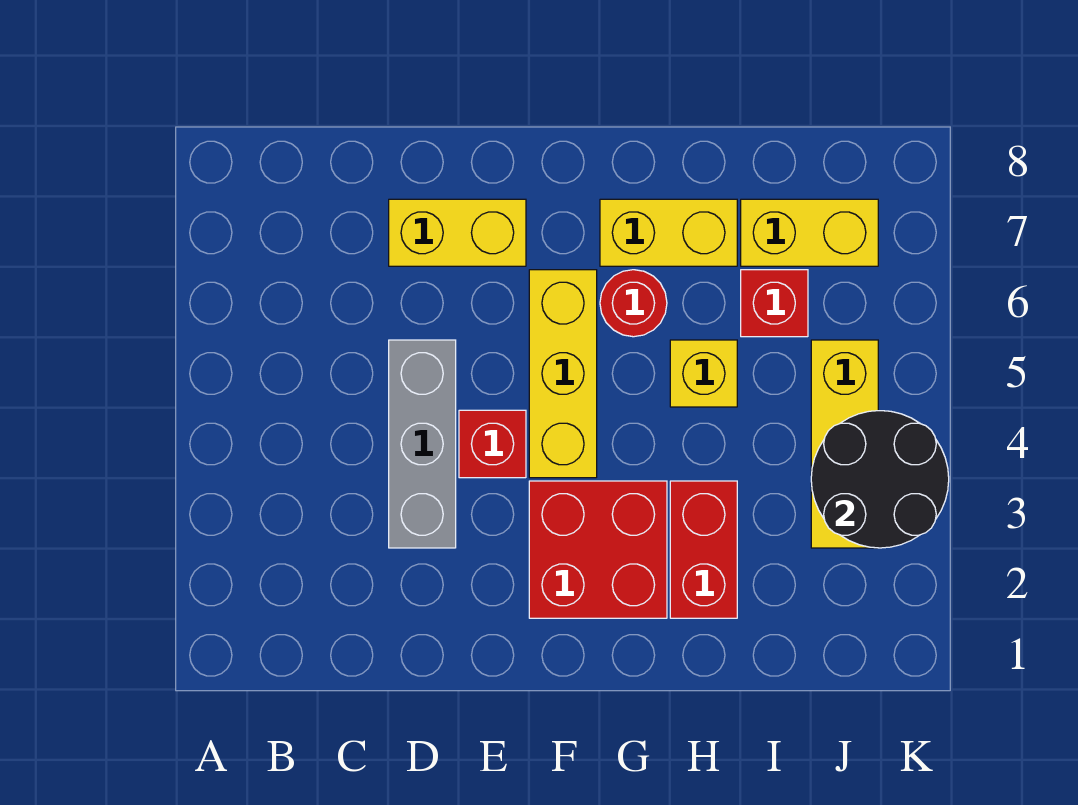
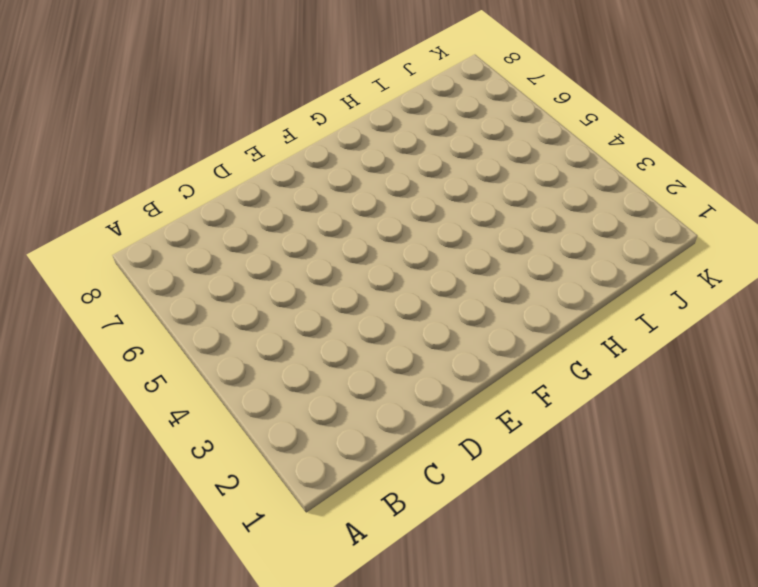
none -> grey 1x3 brick [389,340,456,548]
none -> yellow 1x2 brick [389,199,526,266]
none -> red 1x1 brick [459,410,526,478]

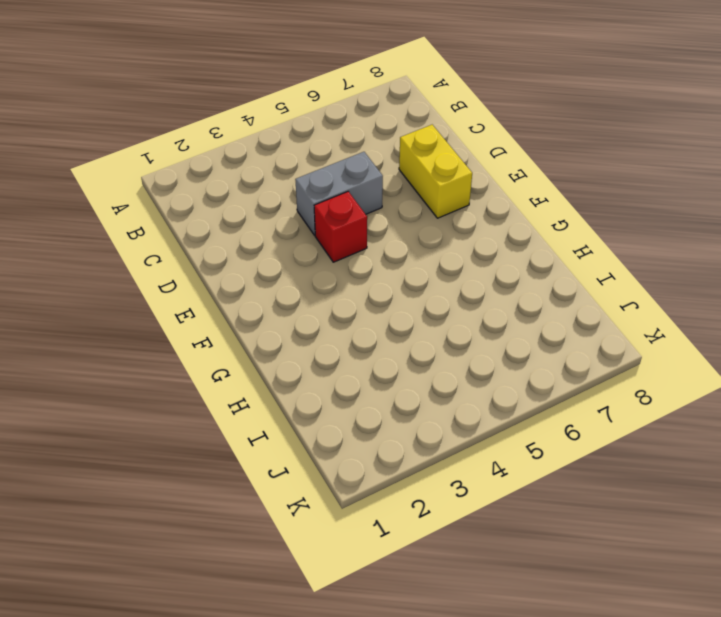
grey 1x2 brick [295,152,383,235] -> grey 1x3 brick [389,340,456,548]
none -> red 2x2 brick [529,481,667,618]
none -> yellow 1x3 brick [529,270,597,478]
none -> red 1x1 round brick [600,270,667,337]

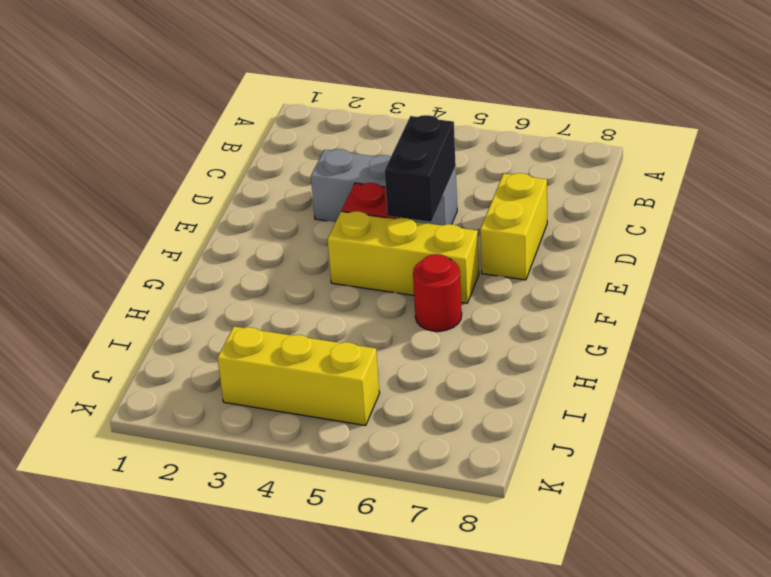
black 1x2 brick [384,115,456,222] -> none
none -> red 2x2 brick [529,481,667,618]
none -> yellow 1x2 brick [600,199,737,266]
none -> red 1x2 brick [670,481,737,618]

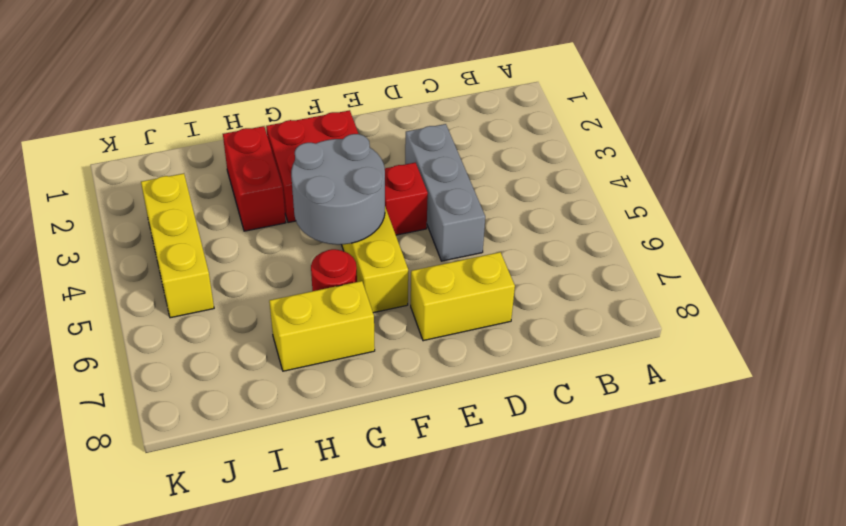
grey 2x2 round brick [291,134,385,245] -> none
none -> yellow 1x1 brick [670,340,737,407]
none -> red 1x1 brick [741,270,808,337]
none -> yellow 1x2 brick [741,199,878,266]

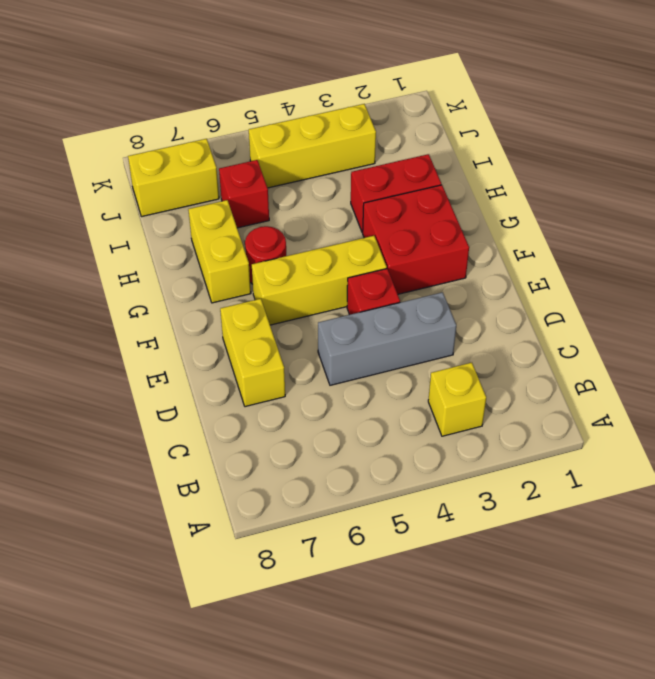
yellow 1x1 brick [428,363,486,436] -> yellow 1x1 brick moved to [670,340,737,407]
yellow 1x2 brick [128,139,219,217] -> yellow 1x2 brick turned to [741,199,878,266]
none -> black 2x2 round brick [811,411,949,548]

